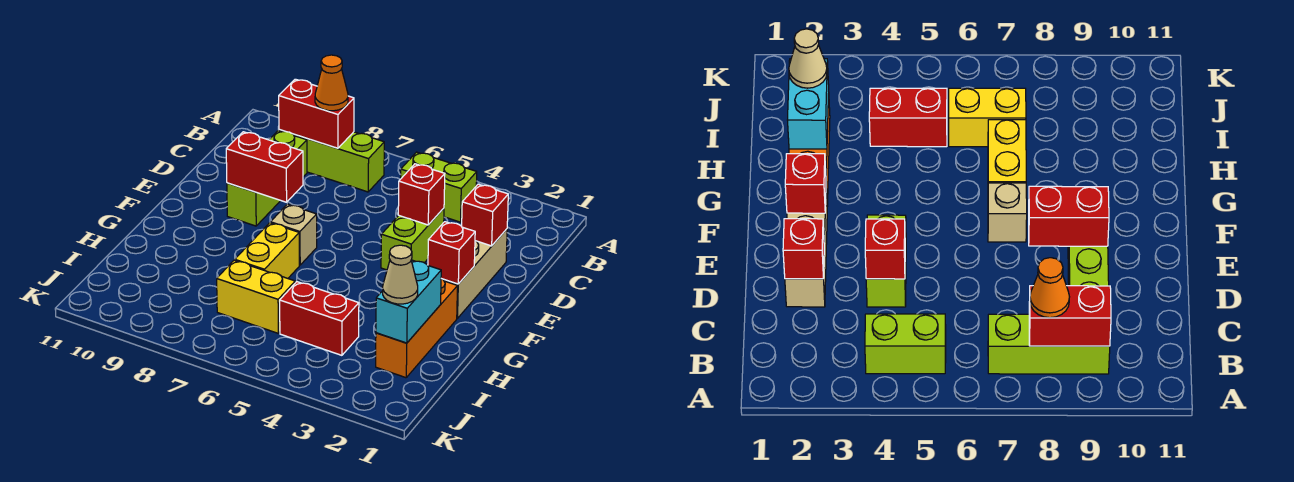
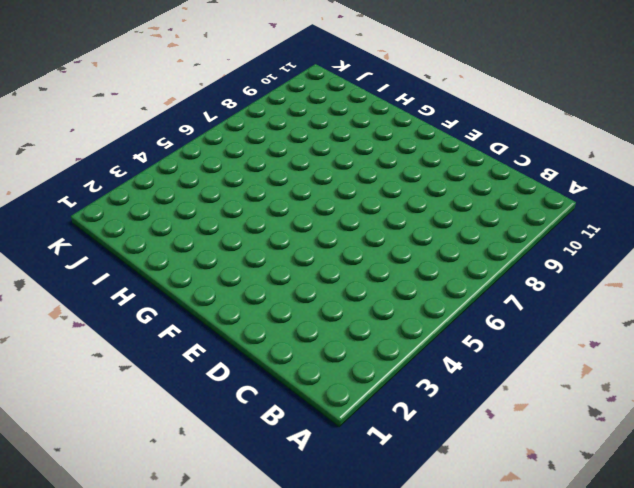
none -> lime 1x2 brick [401,152,477,222]
none -> lime 1x3 brick [279,130,384,192]
none -> lime 1x3 brick [227,131,307,226]

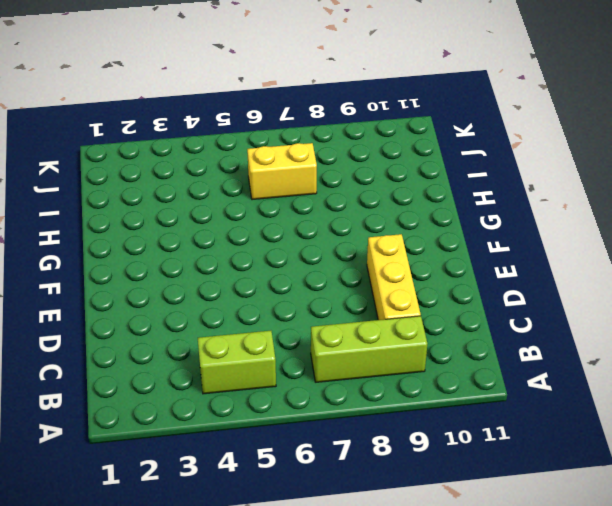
yellow 1x3 brick [367,234,421,320] -> lime 1x3 brick [227,131,307,226]
none -> tan 1x3 brick [443,229,507,318]
none -> lime 1x2 brick [381,208,444,270]
none -> tan 1x1 brick [271,204,317,265]

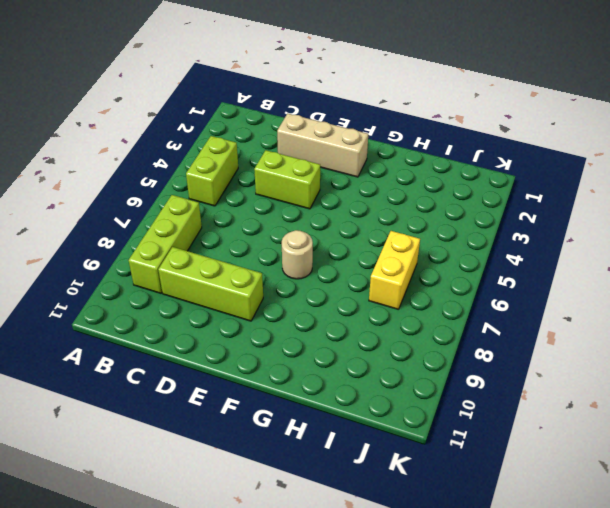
tan 1x1 round brick [282,230,313,279] -> tan 1x1 brick [271,204,317,265]
none -> orange 1x3 brick [376,279,458,378]
none -> yellow 1x2 brick [235,223,299,278]
none -> red 1x2 brick [280,282,359,355]

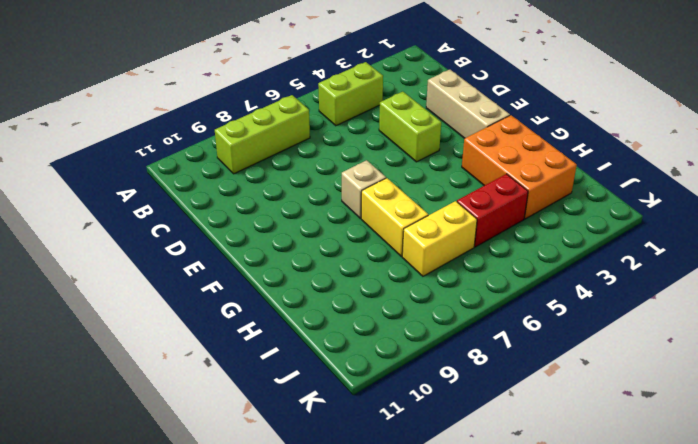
orange 2x3 brick [462,115,577,219] -> orange 1x3 brick [376,279,458,378]
none -> lime 1x3 brick [227,131,307,226]
none -> red 1x2 brick [279,79,354,148]
none -> red 1x1 brick [462,184,508,246]

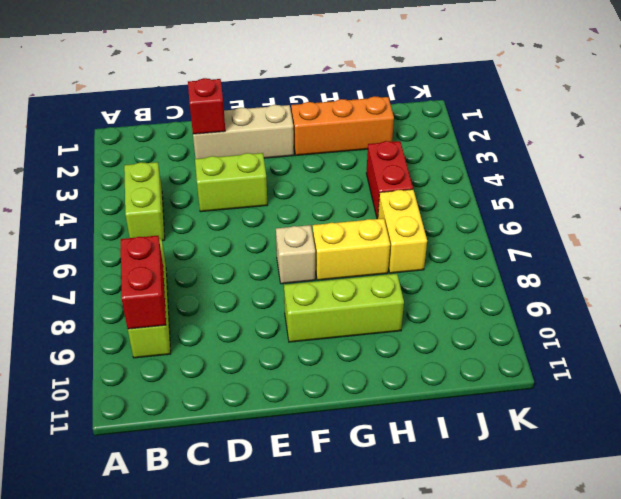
lime 1x3 brick [284,274,404,342] -> lime 1x3 brick moved to [227,131,307,226]
none -> red 1x1 brick [398,164,445,225]
none -> red 1x2 brick [226,132,303,202]
none -> red 1x1 brick [428,222,475,284]

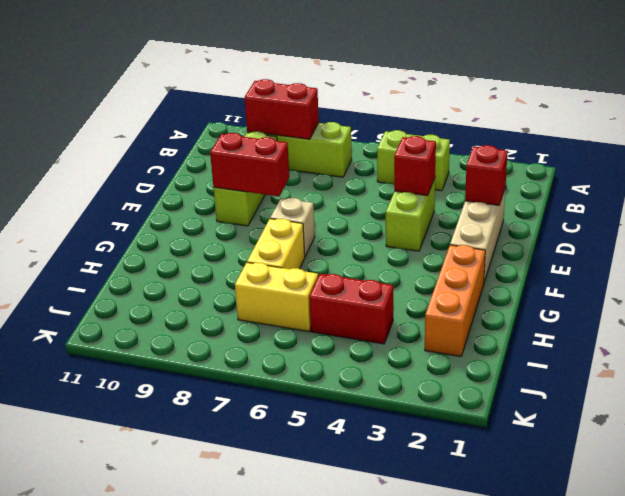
none -> red 1x1 brick [428,222,475,284]
none -> cyan 1x2 brick [376,260,441,343]
none -> orange 1x1 cone [315,55,348,111]

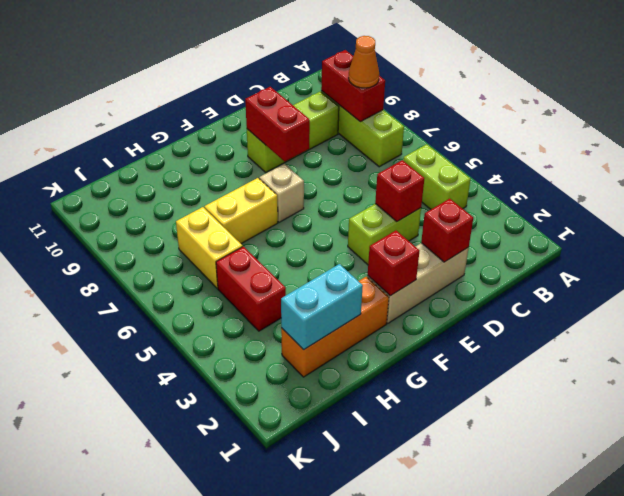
none -> tan 1x1 cone [383,245,418,304]

